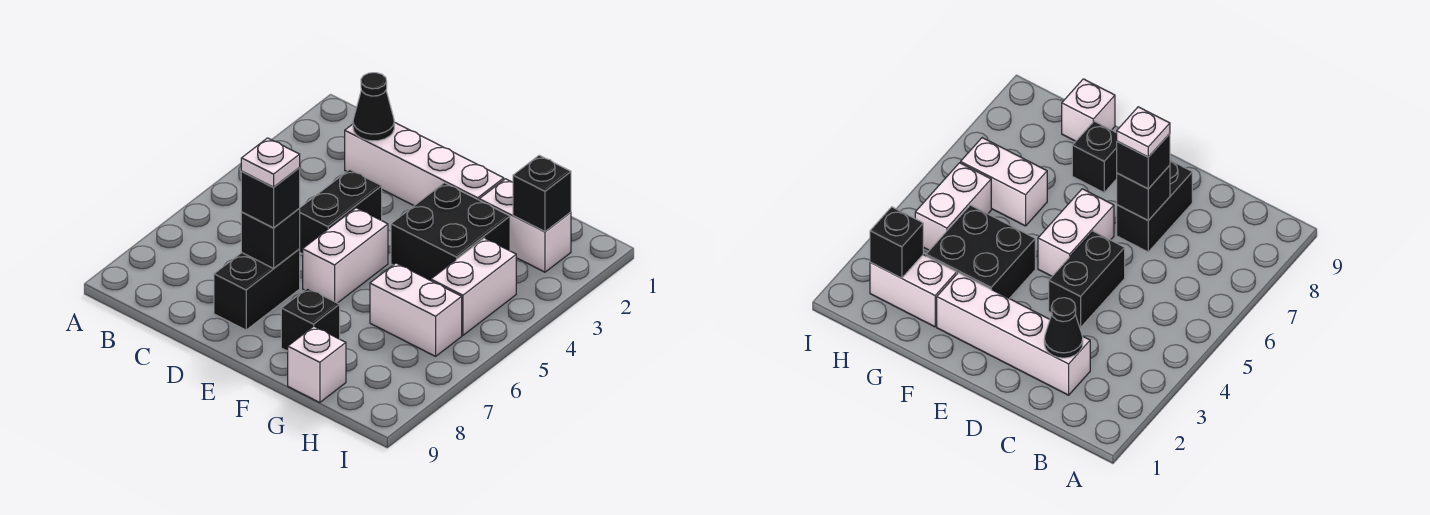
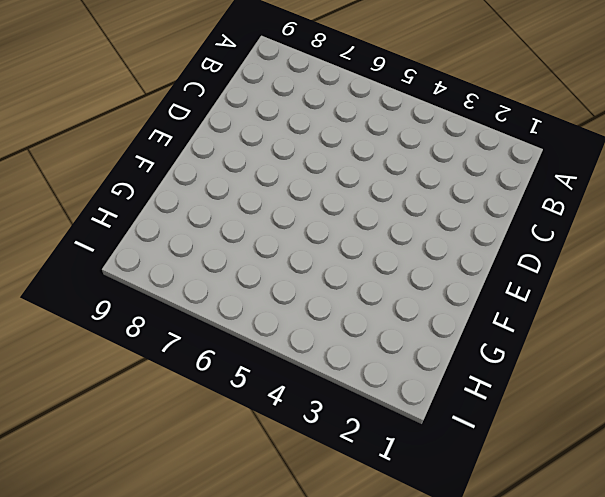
none -> white 1x4 brick [345,122,504,206]
none -> black 1x2 brick [299,170,382,254]
none -> black 1x2 brick [214,249,300,330]

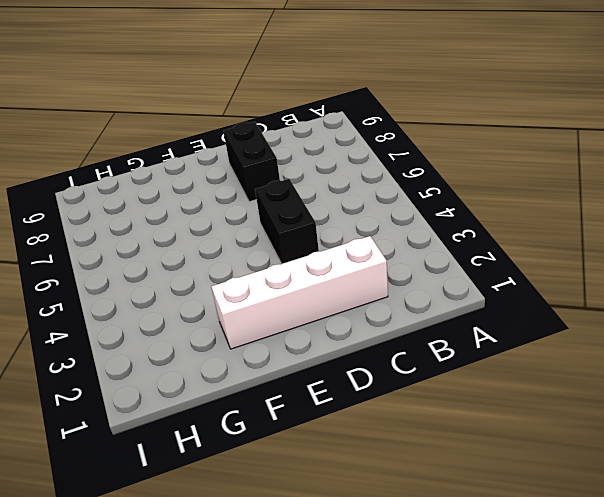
none -> white 1x2 brick [303,208,388,303]
none -> black 2x2 brick [391,183,510,281]
none -> black 1x1 brick [281,288,340,351]

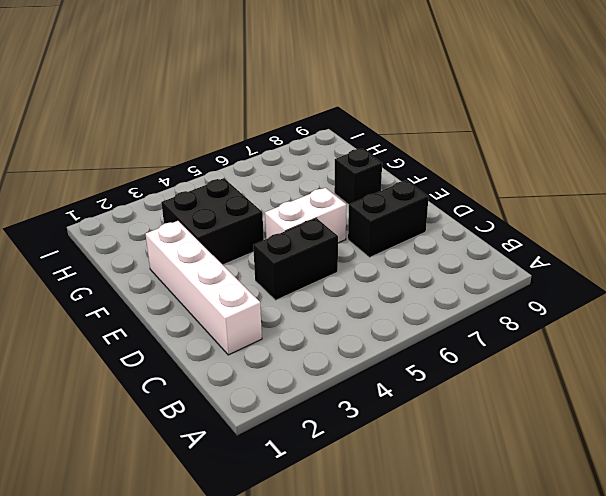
none -> white 1x2 brick [479,179,571,272]
none -> white 1x2 brick [370,263,462,356]
none -> white 1x1 brick [288,326,346,403]

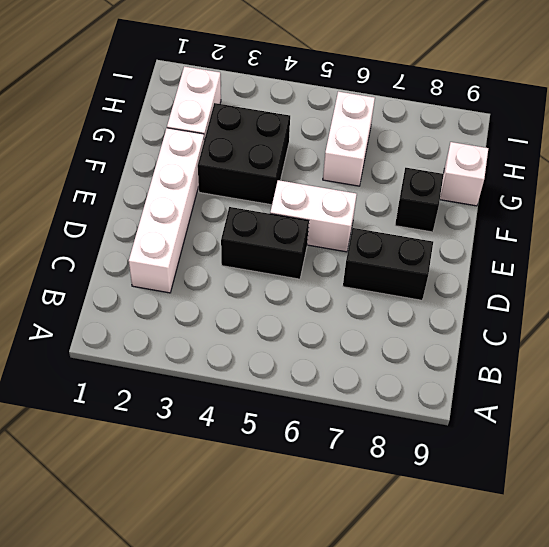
none -> white 1x2 brick [431,238,516,335]
none -> black 1x1 cone [353,73,394,141]
none -> black 1x1 brick [241,209,300,268]

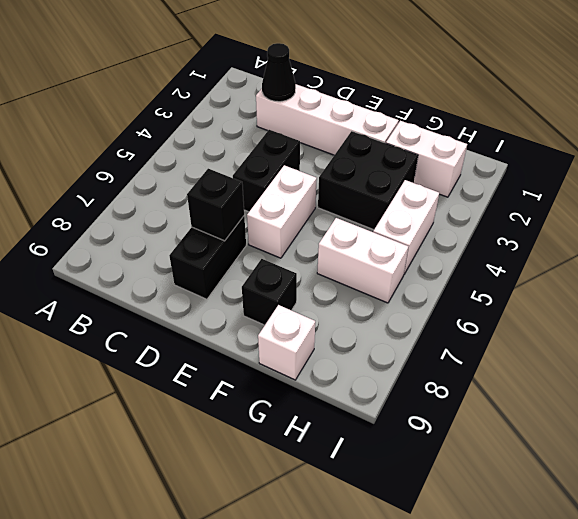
none -> black 1x1 brick [513,155,571,231]
none -> black 1x1 brick [241,168,300,228]
none -> white 1x1 plate [241,138,300,187]

